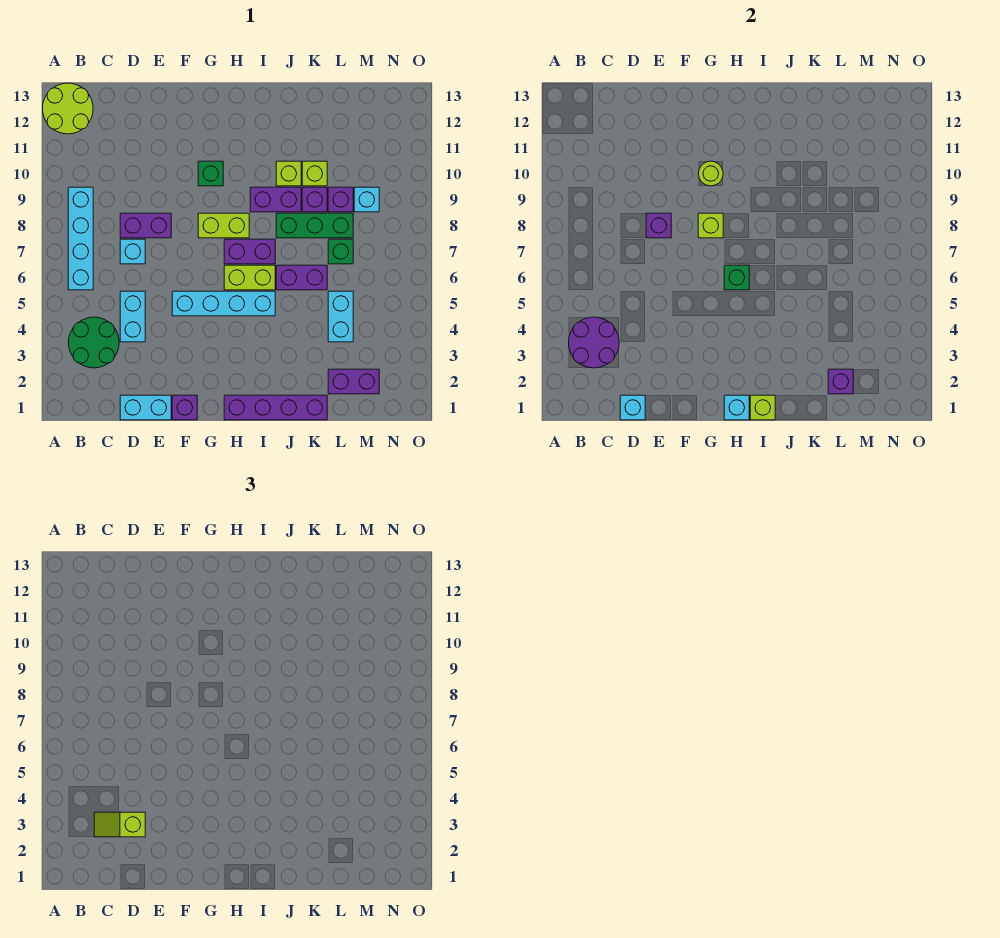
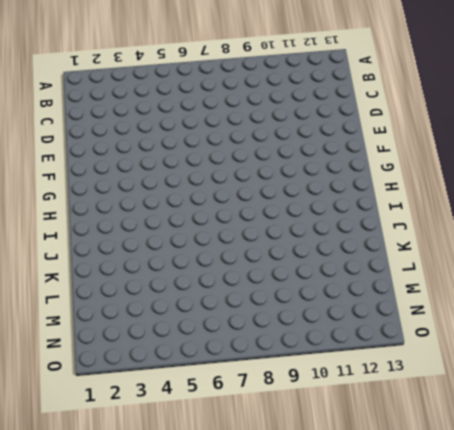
none -> lime 2x2 round brick [43,83,93,134]
none -> green 2x2 round brick [69,317,119,368]
none -> cyan 1x4 brick [68,187,93,290]
none -> cyan 1x2 brick [120,395,171,420]

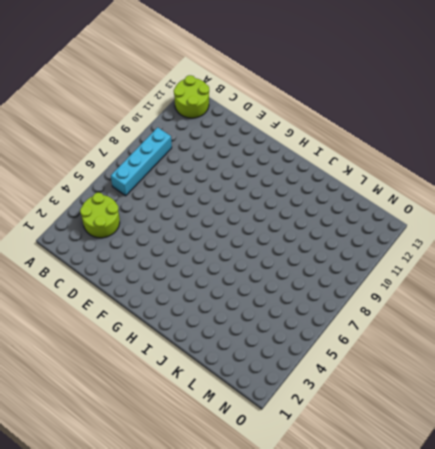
lime 2x2 round brick [80,193,120,238] -> green 2x2 round brick [69,317,119,368]
none -> cyan 1x2 brick [120,395,171,420]
none -> cyan 1x2 brick [120,291,145,342]
none -> cyan 1x1 brick [120,239,145,264]
none -> purple 1x2 brick [120,213,171,238]

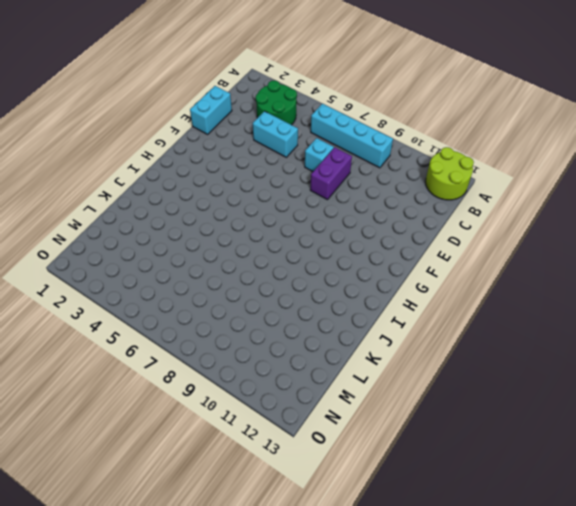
none -> purple 1x1 brick [172,395,197,420]
none -> cyan 1x4 brick [172,291,275,316]
none -> lime 1x2 brick [198,213,249,238]
none -> green 1x1 brick [198,161,223,186]

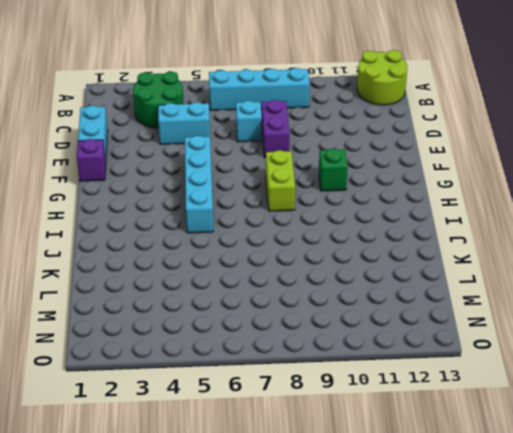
none -> purple 1x4 brick [224,395,327,420]
none -> lime 1x2 brick [224,265,275,290]
none -> purple 1x2 brick [224,239,275,264]
none -> purple 1x2 brick [250,187,301,212]

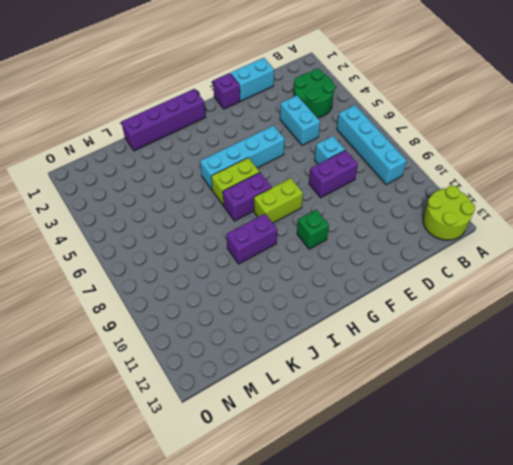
none -> purple 1x2 brick [276,265,327,290]
none -> green 1x3 brick [276,213,353,238]
none -> lime 1x1 brick [276,161,301,186]
none -> purple 1x1 brick [302,187,327,212]

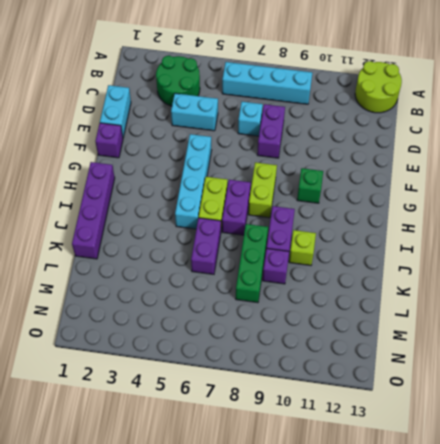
none -> lime 1x1 brick [302,161,327,186]
none -> purple 1x2 brick [328,369,379,394]
none -> cyan 1x2 brick [328,291,353,342]
none -> green 1x1 brick [328,239,353,264]

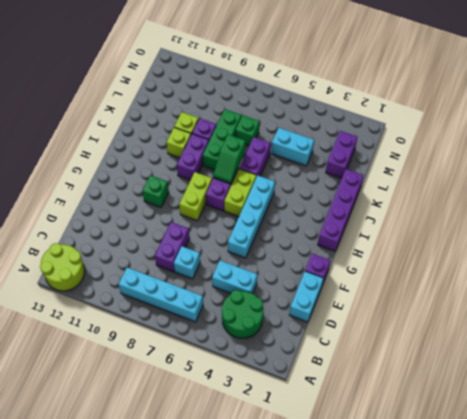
green 1x2 slope [213,135,246,184] -> none
none -> purple 1x1 brick [328,187,353,212]
none -> cyan 1x1 brick [354,187,379,212]
none -> purple 2x2 round brick [569,317,619,368]
none -> cyan 1x1 brick [620,395,645,420]

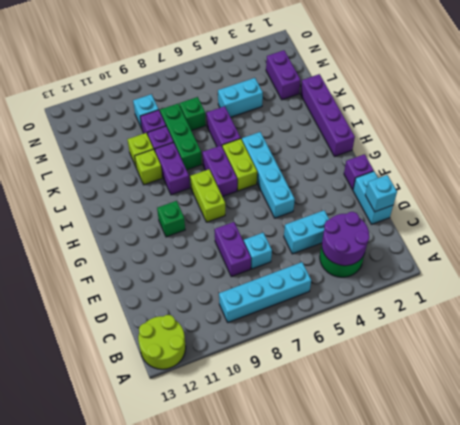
none -> purple 1x1 brick [646,213,671,238]
none -> lime 1x1 brick [698,213,723,238]
none -> lime 1x1 round brick [699,161,723,186]
none -> cyan 1x1 brick [724,395,749,420]

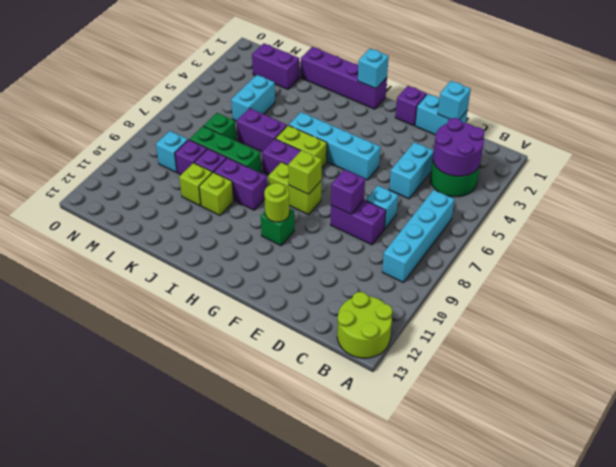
none -> green 1x1 brick [724,265,749,290]
none -> lime 1x1 brick [750,395,775,420]
none -> purple 1x1 brick [828,369,853,394]
none -> lime 1x2 slope [94,812,145,837]

